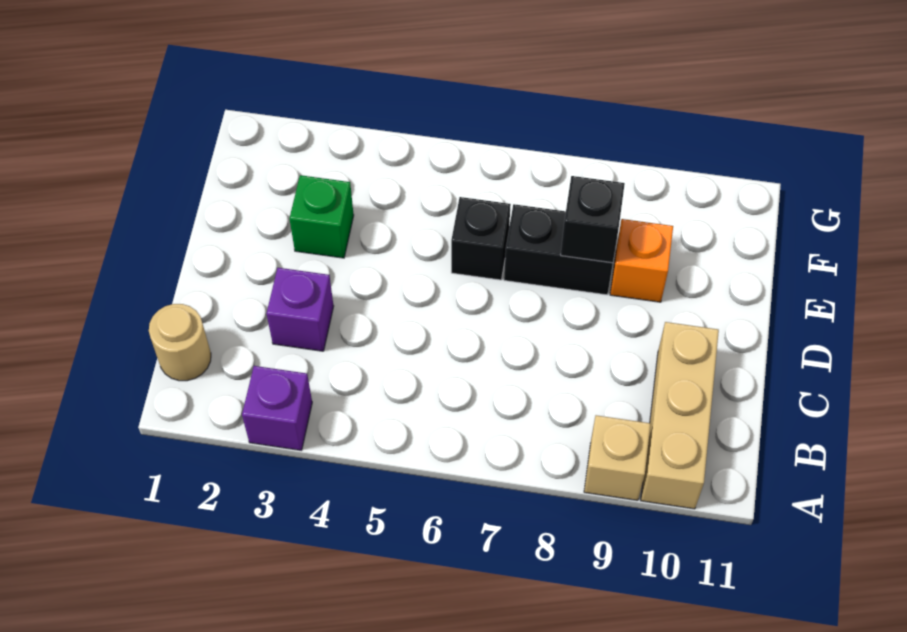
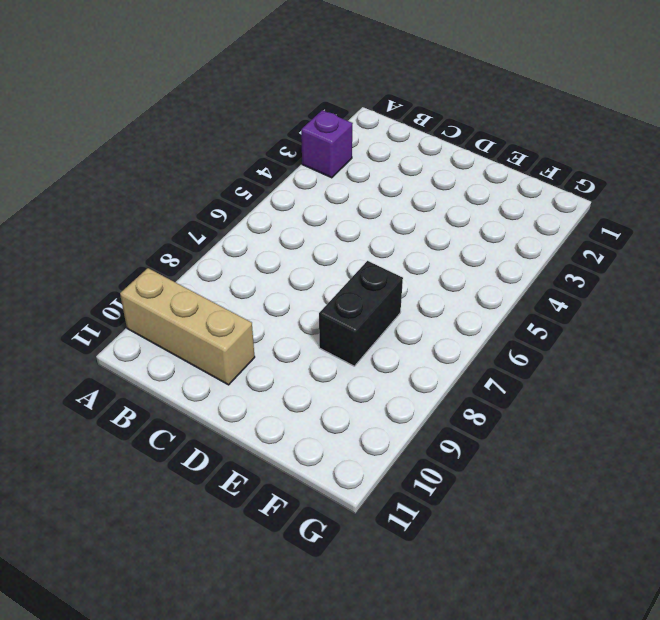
none -> tan 1x1 brick [584,415,651,500]
none -> tan 1x1 round brick [149,304,211,381]

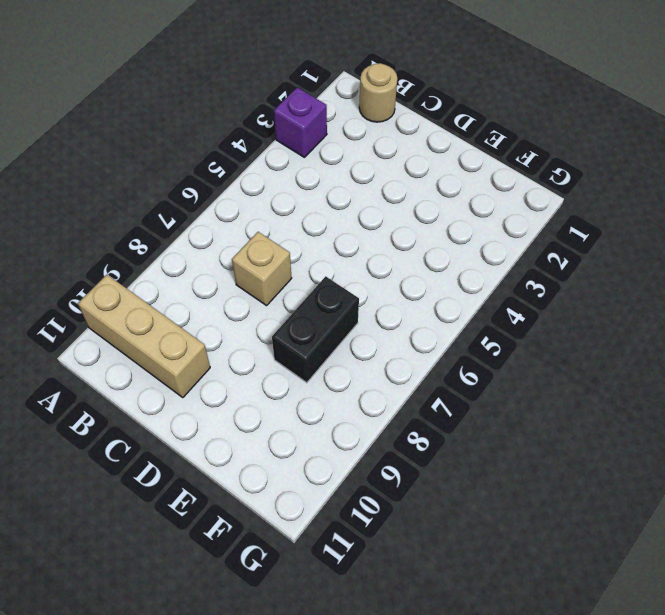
tan 1x1 brick [232,232,292,306] -> tan 1x1 brick moved to [584,415,651,500]
none -> purple 1x1 brick [266,268,334,351]
none -> green 1x1 brick [289,175,354,258]

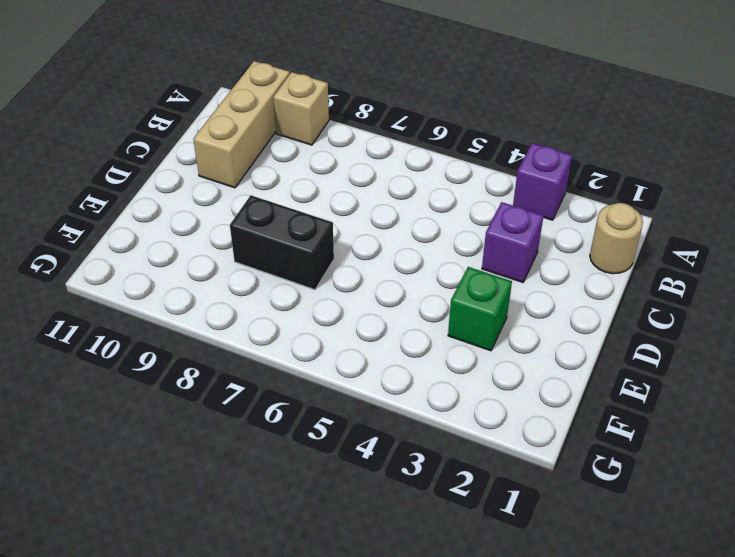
none -> black 1x1 brick [451,197,511,280]
none -> orange 1x1 brick [610,219,673,302]

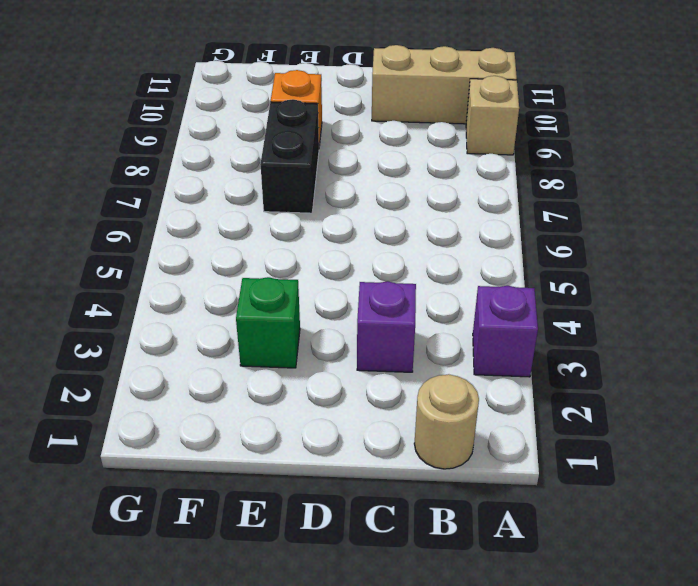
none -> black 1x1 brick [451,197,511,280]
none -> black 1x1 brick [561,176,625,263]

